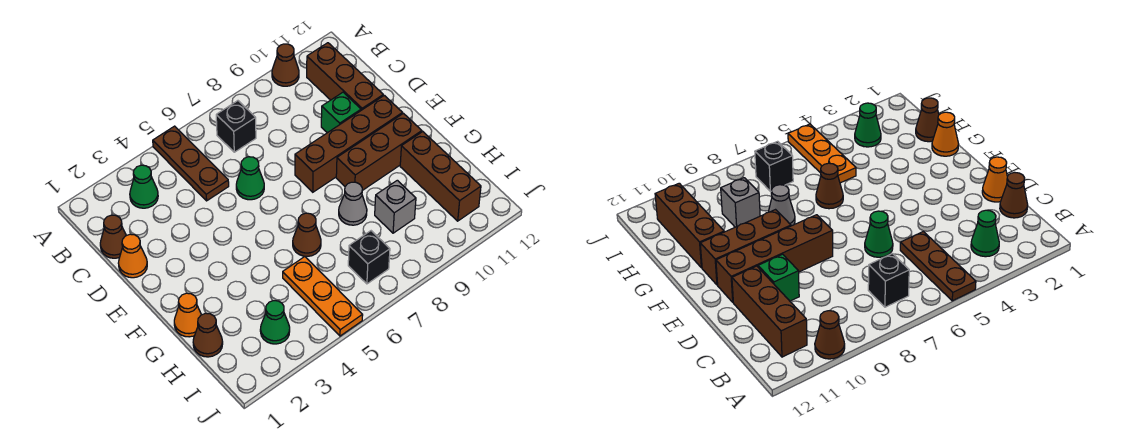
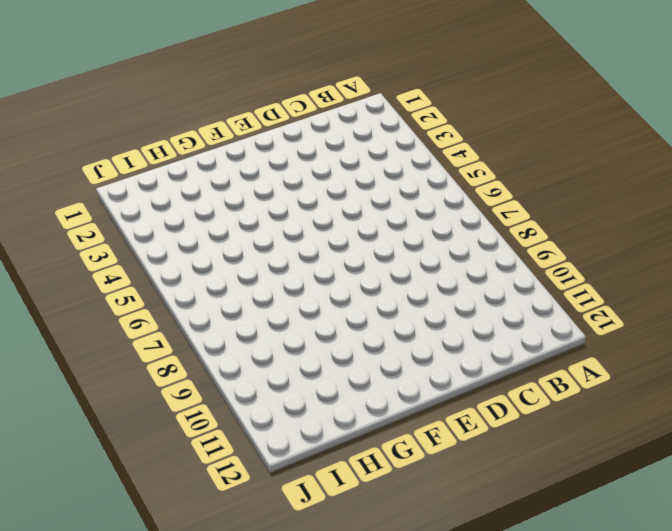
none -> brown 1x3 plate [153,126,229,201]
none -> brown 1x1 cone [272,44,299,86]
none -> green 1x1 cone [130,165,158,208]

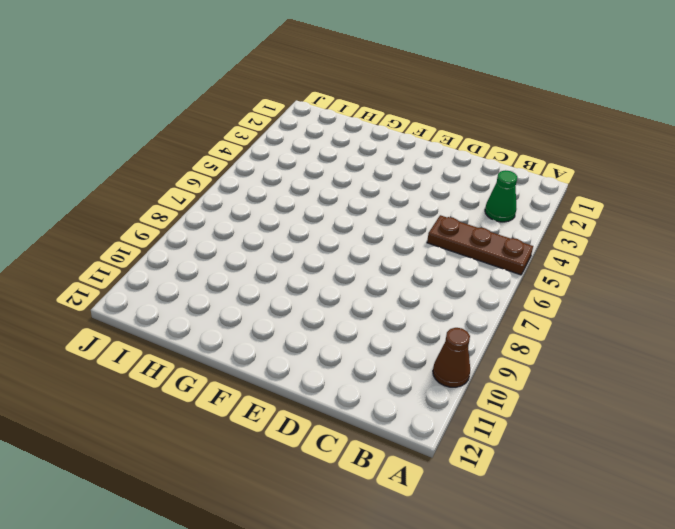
none -> black 1x1 brick [216,101,256,152]
none -> brown 1x3 brick [307,43,383,110]
none -> brown 1x1 cone [100,215,126,258]

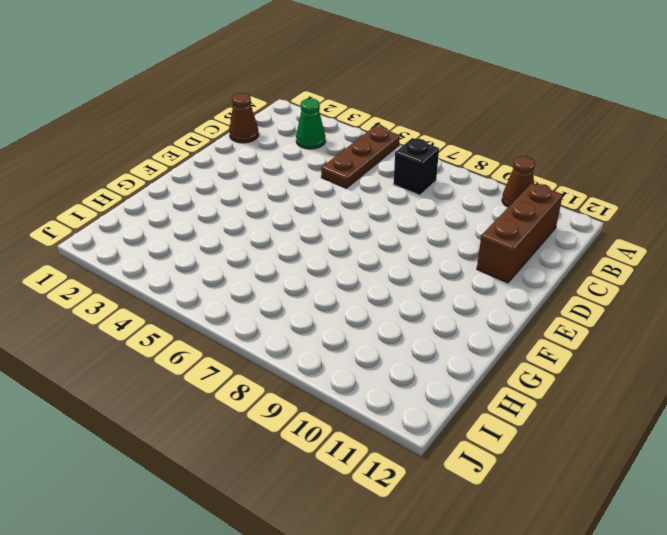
none -> orange 1x1 cone [118,234,147,278]
none -> green 1x1 cone [236,157,264,200]
none -> green 1x1 brick [321,92,361,133]

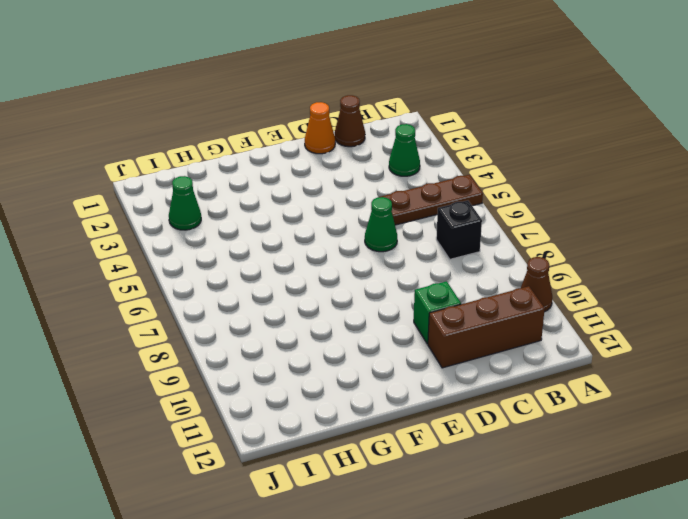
none -> brown 1x4 brick [295,95,402,192]
none -> brown 1x3 brick [336,113,422,191]
none -> orange 1x1 cone [174,293,201,337]

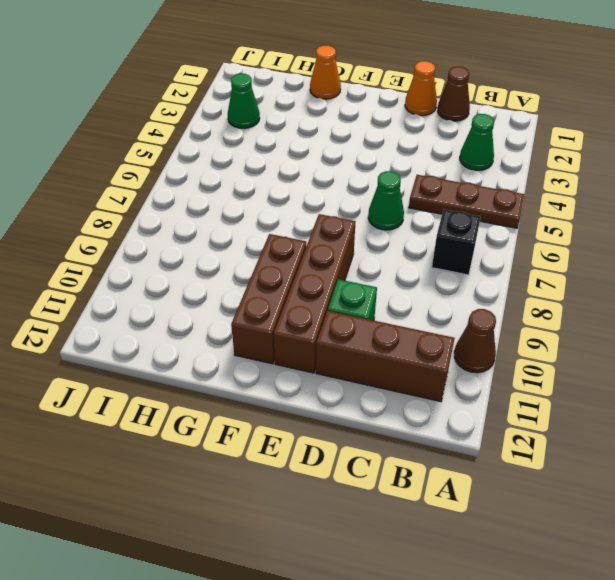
none -> brown 1x1 cone [293,213,321,256]
none -> grey 1x1 cone [339,182,367,225]
none -> brown 1x3 brick [400,132,481,221]

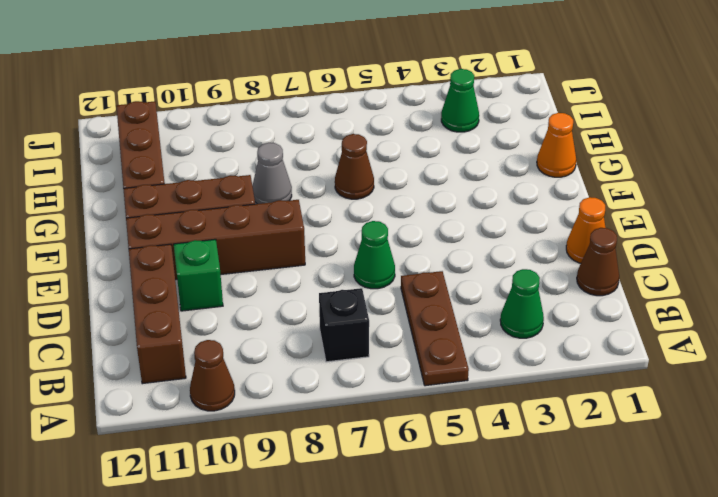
none -> brown 1x1 cone [193,313,223,357]
none -> orange 1x3 plate [283,257,363,336]
none -> grey 1x1 brick [375,180,416,233]

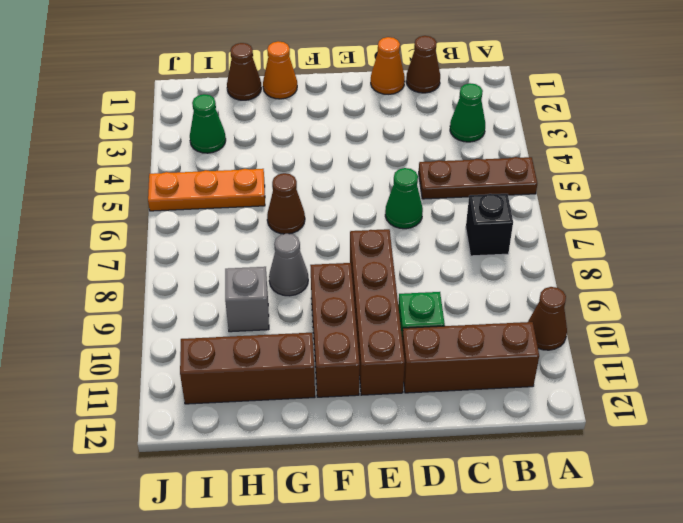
none -> black 1x1 brick [348,231,390,284]

